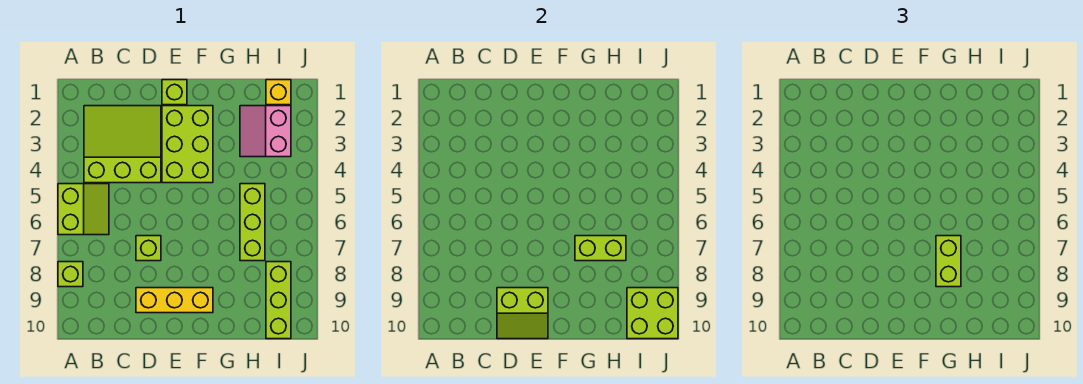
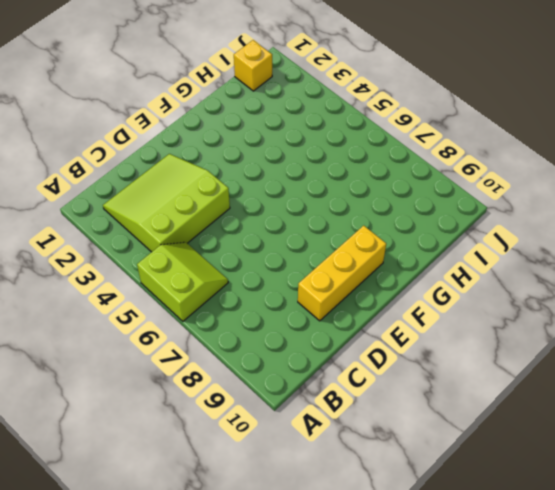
none -> lime 1x1 brick [58,262,83,287]
none -> lime 1x1 brick [136,236,161,261]
none -> lime 1x1 brick [162,80,187,105]

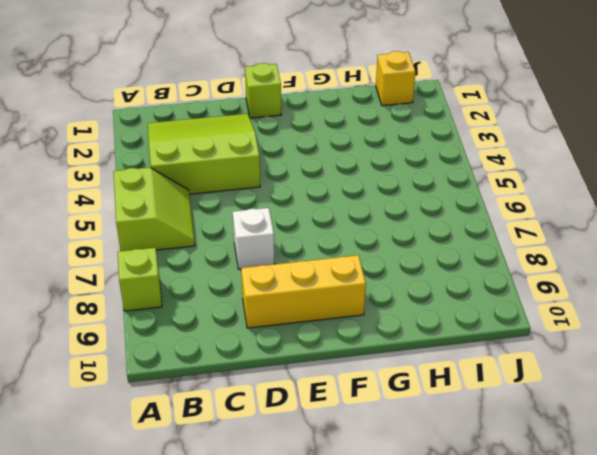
white 1x1 brick [233,208,274,269] -> lime 1x1 brick [136,236,161,261]
none -> lime 2x3 brick [162,106,213,183]
none -> pink 2x2 slope [240,106,291,157]
none -> lime 1x3 brick [240,184,265,261]

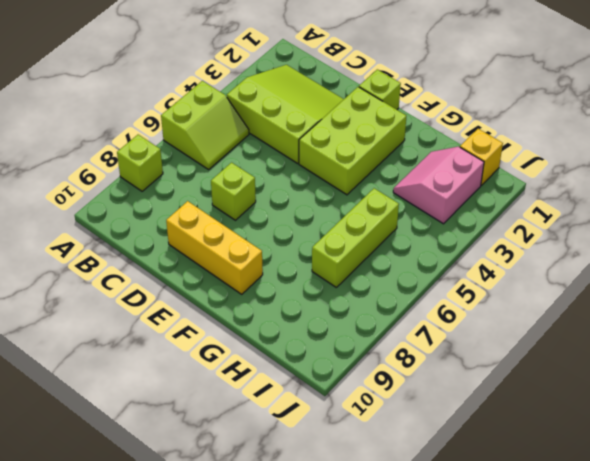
none -> lime 1x3 brick [266,262,291,339]
none -> lime 2x2 slope [497,288,548,339]
none -> lime 1x2 brick [575,236,626,261]

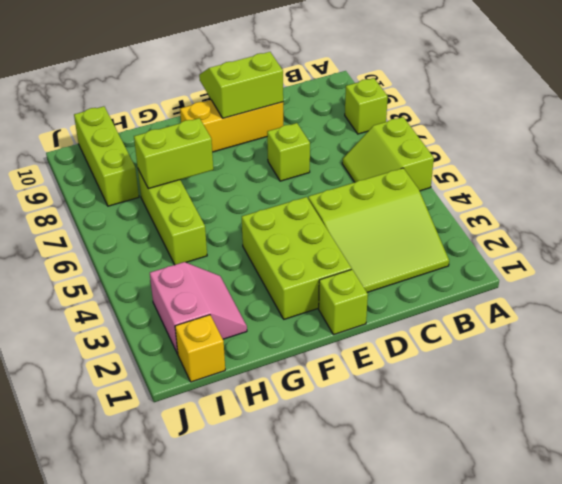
none -> lime 2x2 brick [627,288,678,339]
none -> lime 1x2 brick [936,236,961,287]

